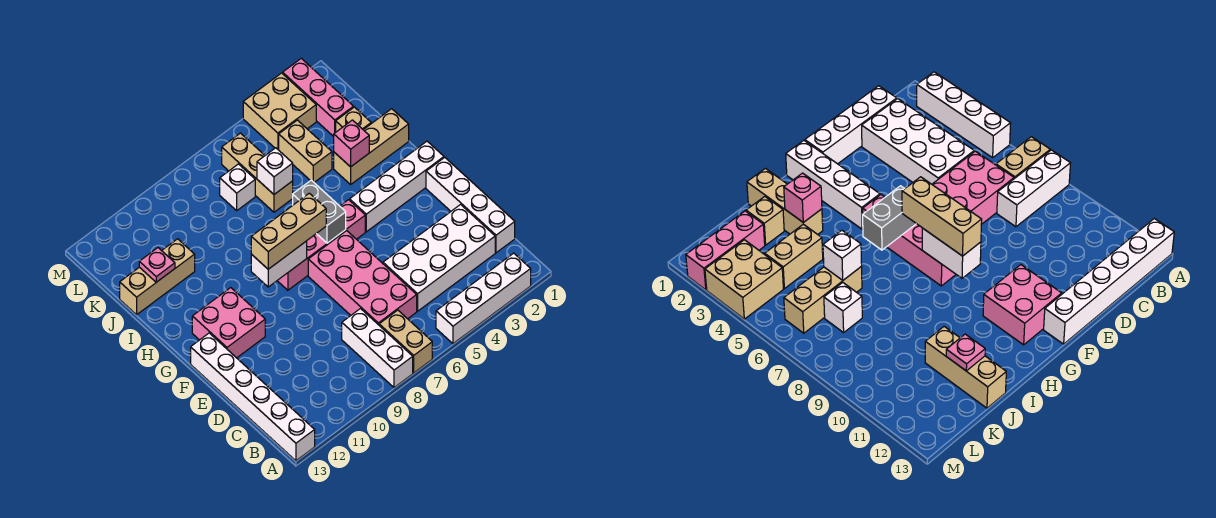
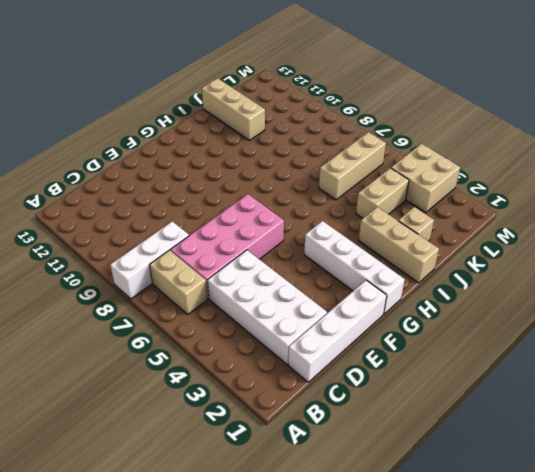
tan 1x2 brick [150,250,207,314] -> tan 1x2 brick turned to [379,310,432,373]
none -> white 1x4 brick [436,253,531,344]
none -> white 1x6 brick [191,333,315,461]
none -> pink 2x2 brick [192,288,265,358]

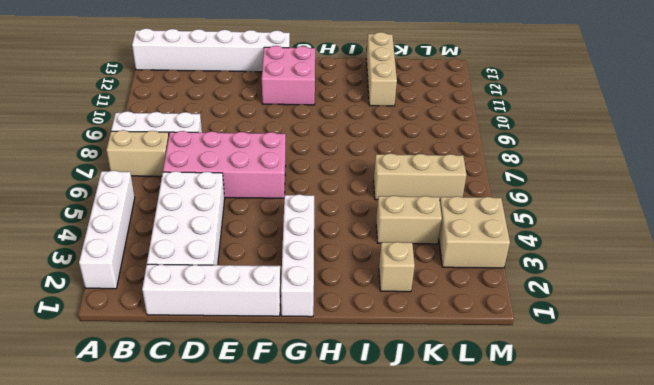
none -> pink 1x4 brick [277,200,365,290]
none -> tan 1x3 brick [334,109,409,184]
none -> pink 1x3 brick [283,58,354,137]

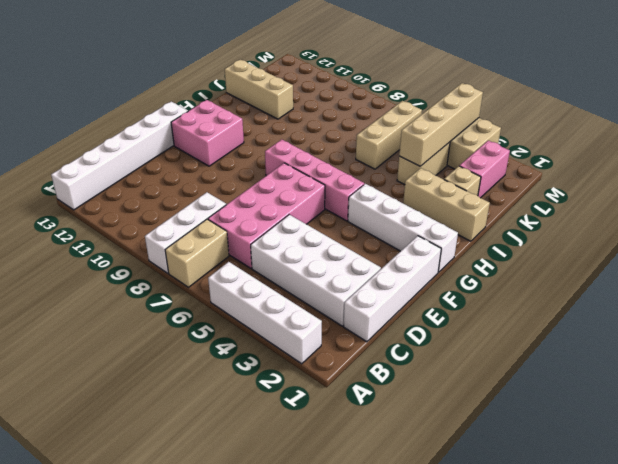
tan 1x4 brick [399,83,483,166] -> none
pink 1x2 brick [460,141,510,198] -> pink 1x3 brick [283,58,354,137]
none -> white 1x1 brick [220,164,255,211]
none -> grey 1x2 brick [293,180,346,243]
none -> white 1x2 brick [251,241,307,287]

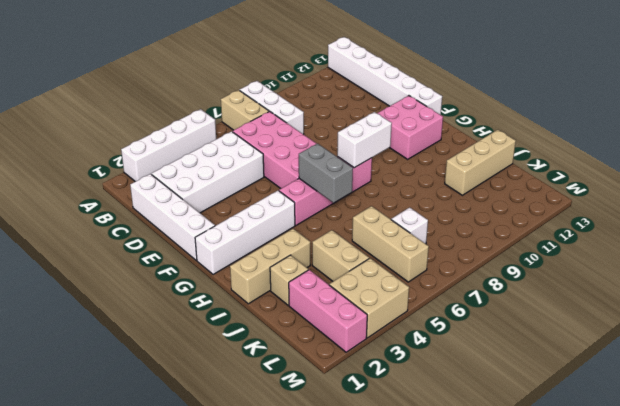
none -> pink 1x1 brick [334,120,369,167]
none -> white 1x1 brick [257,148,293,194]
none -> pink 1x1 plate [139,248,175,282]

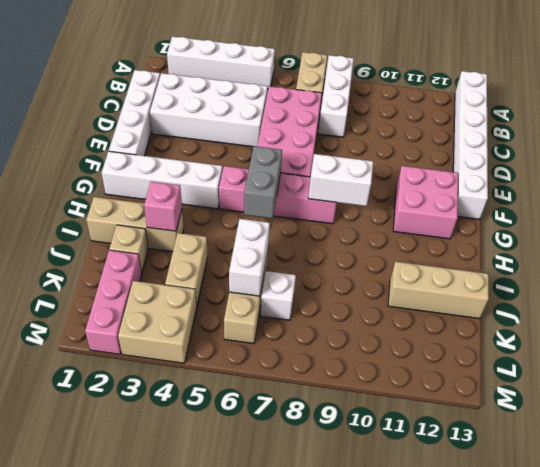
white 1x2 brick [229,219,270,296] -> white 1x1 brick [257,148,293,194]
none -> pink 1x1 plate [139,248,175,282]
none -> tan 1x3 brick [251,193,326,269]

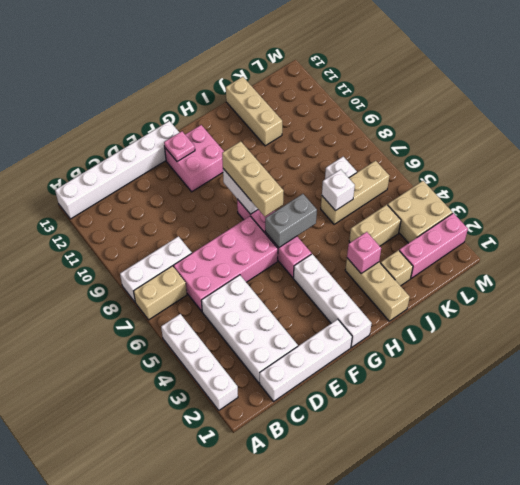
pink 1x1 plate [164,131,195,162] -> pink 1x1 plate moved to [139,248,175,282]

